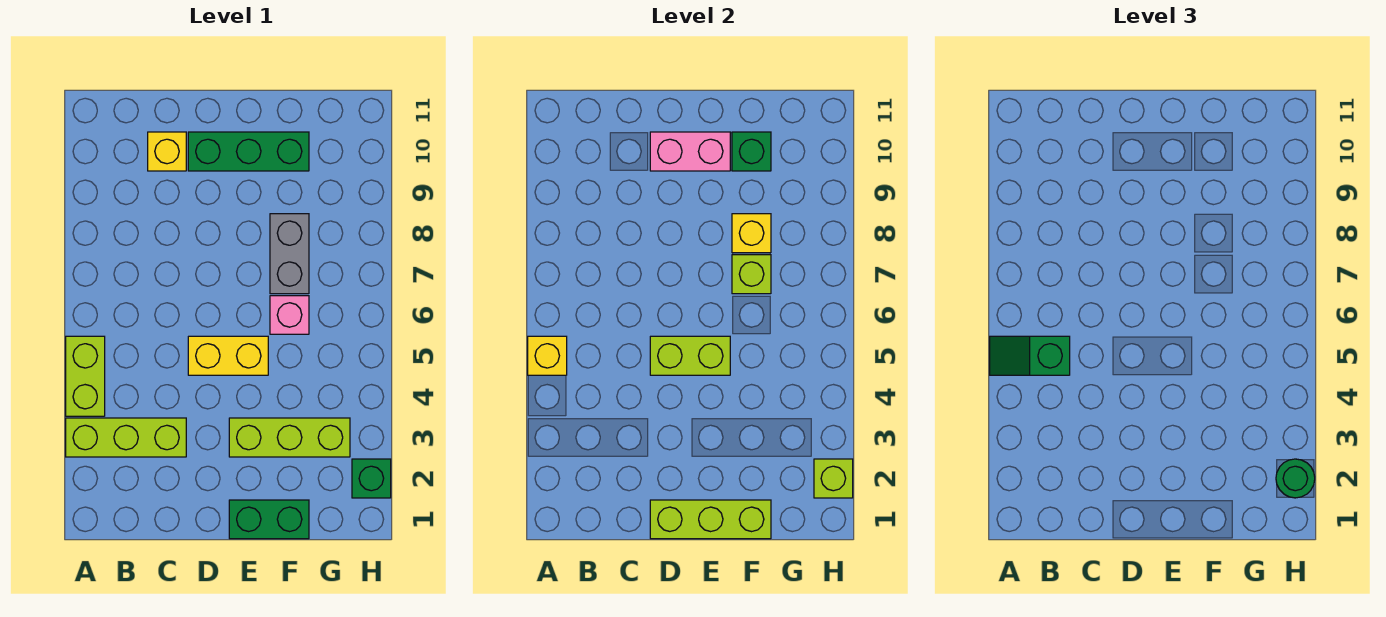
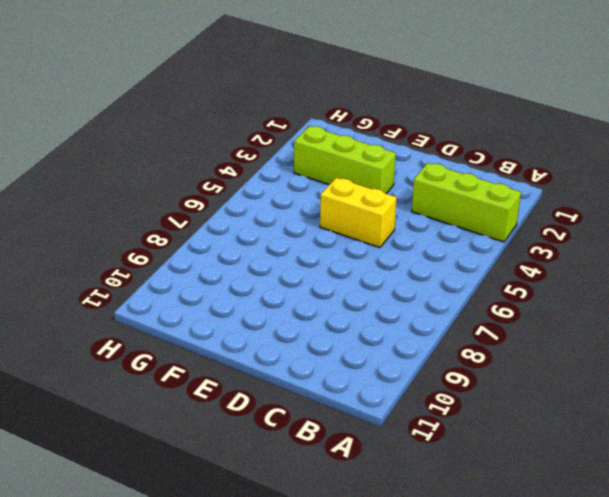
none -> lime 1x2 brick [66,336,105,416]
none -> yellow 1x1 brick [148,132,186,171]
none -> green 1x3 brick [188,132,309,171]

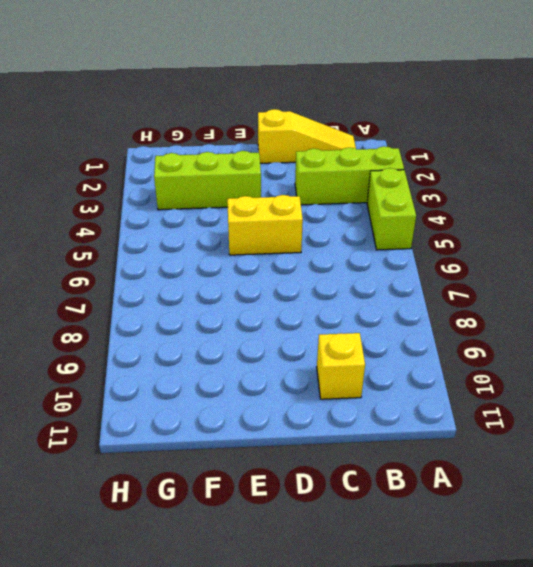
yellow 1x3 slope [258,109,356,163] -> none
none -> green 1x3 brick [188,132,309,171]
none -> green 1x2 brick [229,500,309,539]
none -> pink 1x1 brick [270,296,309,334]

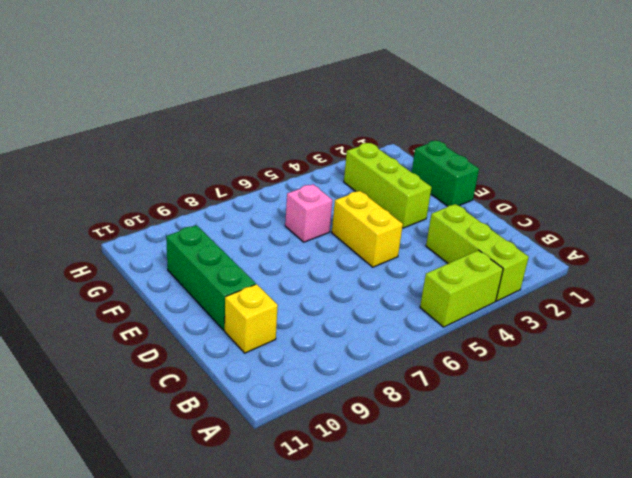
none -> grey 1x2 brick [270,214,309,294]
none -> green 1x1 brick [352,459,391,498]
none -> yellow 1x1 brick [528,336,567,375]

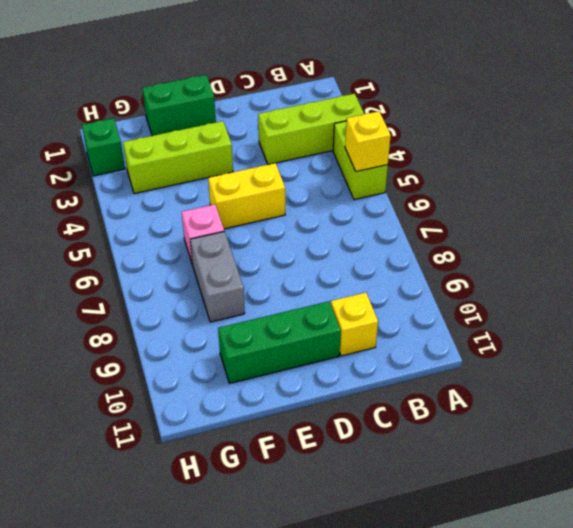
none -> lime 1x3 brick [650,500,771,539]
none -> lime 1x2 brick [650,336,730,375]
none -> pink 1x2 brick [650,132,730,171]

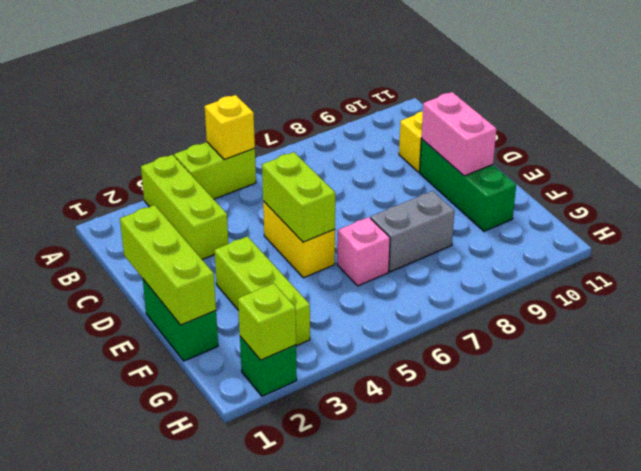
none -> lime 1x1 brick [732,255,771,294]
none -> yellow 1x1 brick [732,214,771,253]
none -> green 1x1 brick [732,132,771,171]

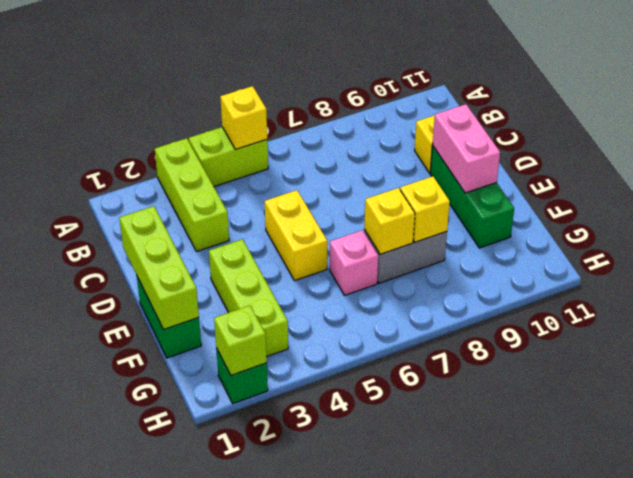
yellow 1x1 brick [364,188,415,254] -> lime 1x1 brick [732,255,771,294]
none -> lime 1x2 brick [650,336,730,375]
none -> green 1x1 brick [732,132,771,171]
none -> green 1x2 slope [990,336,1070,375]

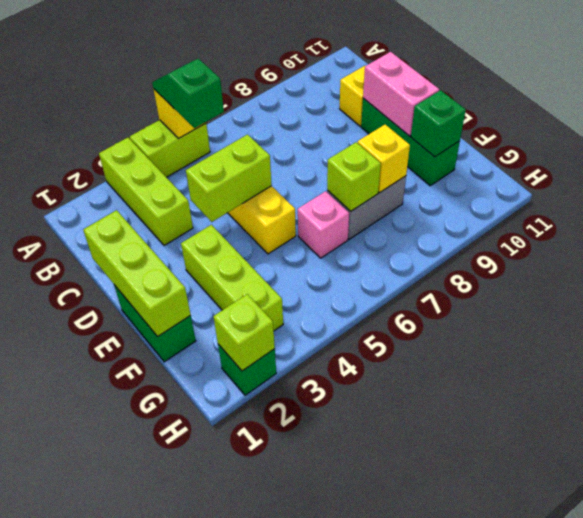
lime 1x2 brick [186,135,272,222] -> lime 1x2 brick turned to [650,336,730,375]
none -> green 1x1 round brick [1276,459,1315,498]

